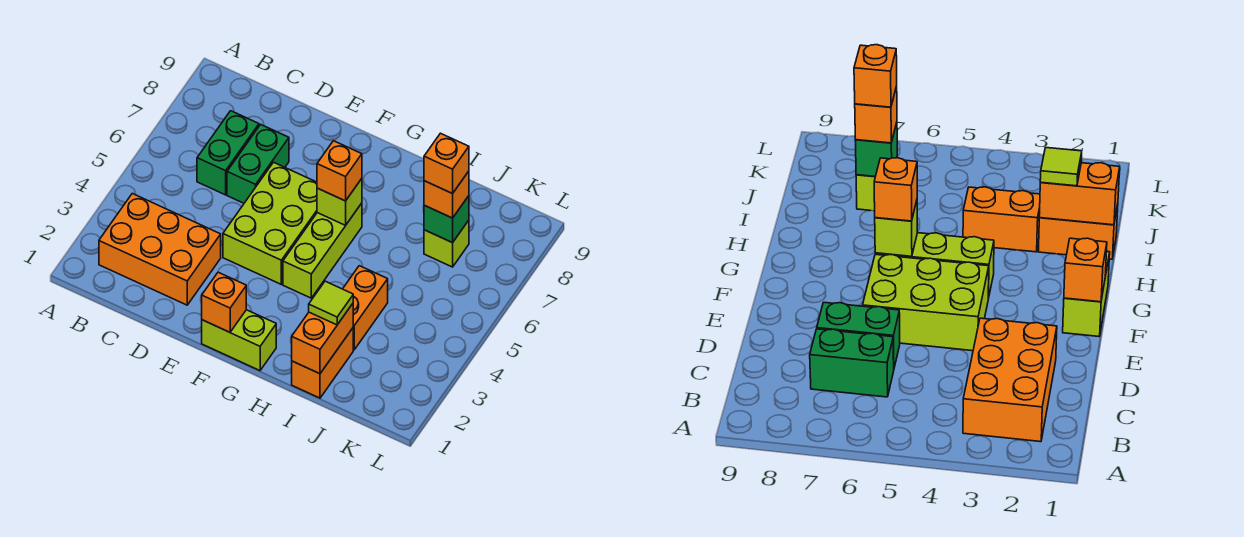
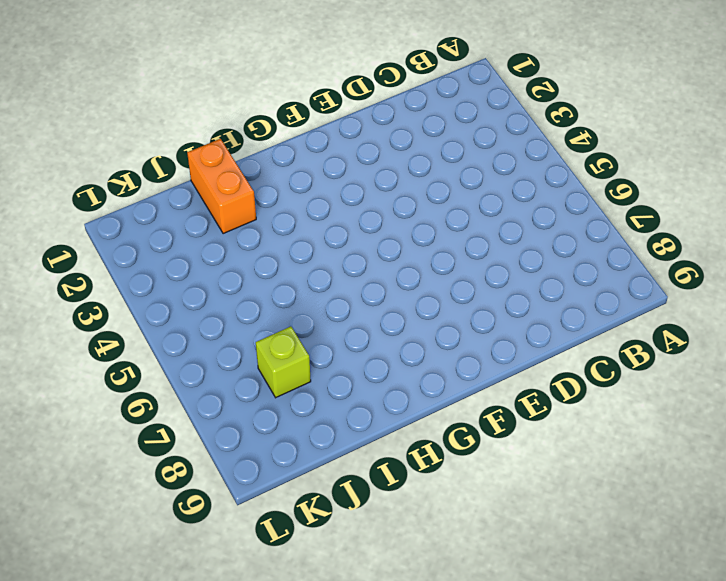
none -> orange 2x3 brick [99,194,221,305]
none -> green 1x2 brick [197,111,259,195]
none -> green 1x2 brick [227,124,289,203]

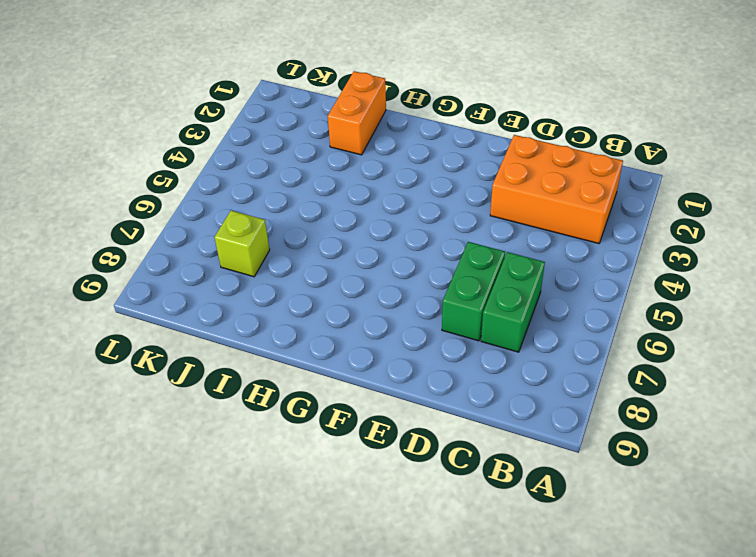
none -> lime 2x3 brick [223,162,317,284]
none -> lime 1x2 brick [202,310,276,371]
none -> lime 1x3 brick [283,203,362,298]

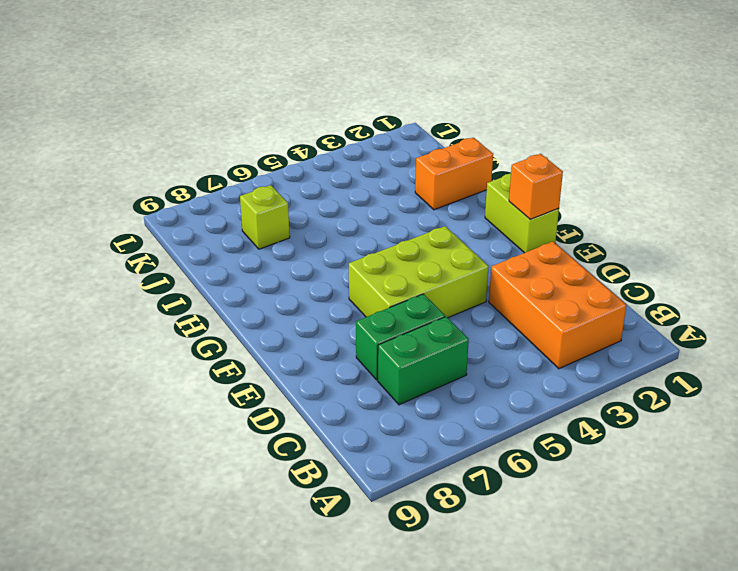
none -> lime 1x3 brick [283,203,362,298]
none -> orange 1x2 brick [343,266,388,350]
none -> lime 1x1 brick [317,179,362,226]

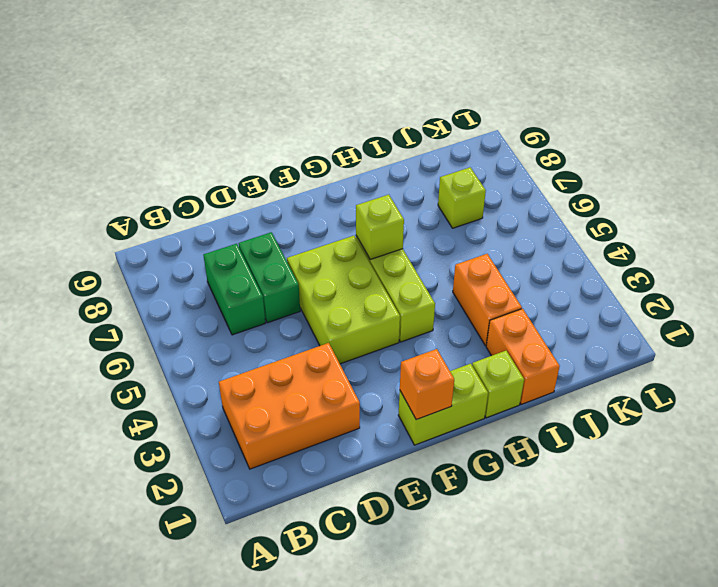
lime 1x1 brick [472,351,524,418] -> none
none -> orange 1x2 brick [292,304,353,374]
none -> green 1x1 brick [424,196,469,243]
none -> orange 1x1 brick [317,141,362,201]

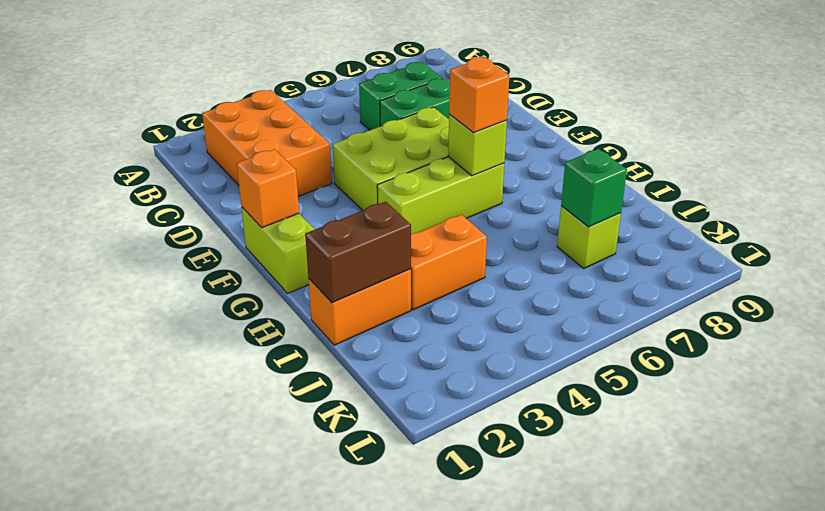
brown 1x2 brick [305,202,411,303] -> orange 1x2 brick [292,304,353,374]
none -> lime 1x1 tile [309,281,353,325]
none -> orange 1x1 brick [424,171,469,218]
none -> orange 1x1 brick [424,133,469,194]

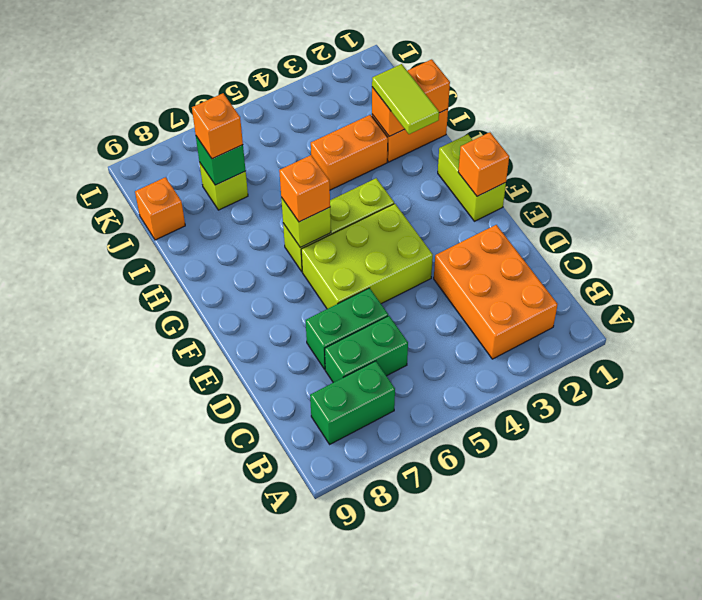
green 1x2 brick [310,361,395,444] -> none
lime 1x2 tile [372,64,439,134] -> lime 1x1 tile [309,281,353,325]
orange 1x1 brick [135,177,185,240] -> orange 1x1 brick moved to [424,133,469,194]

